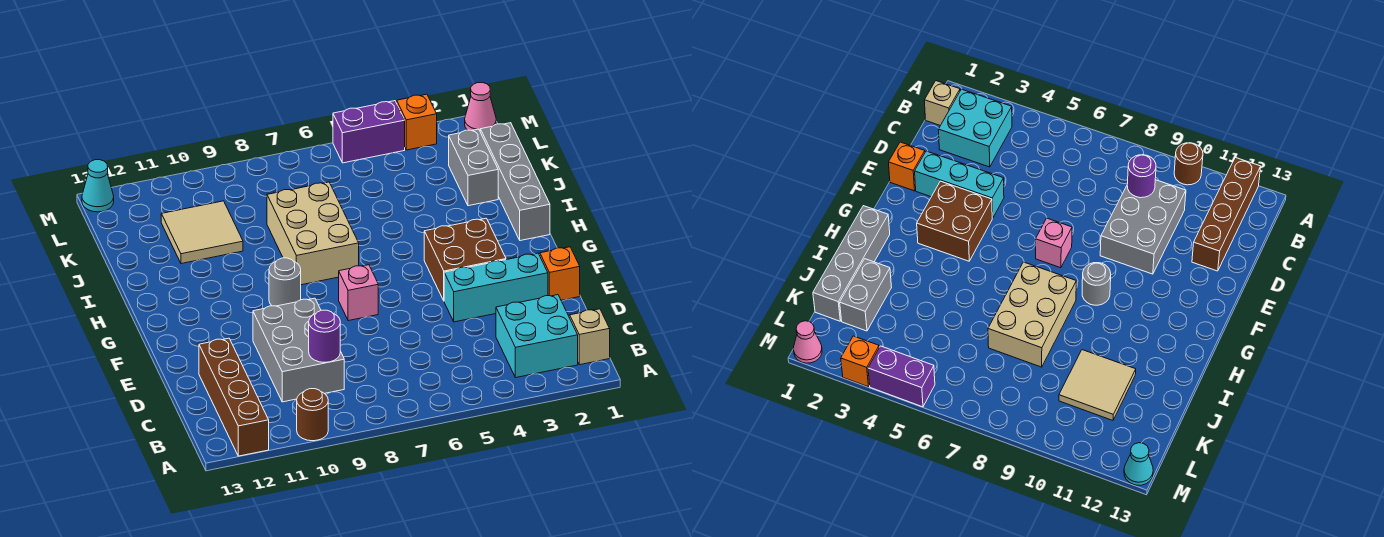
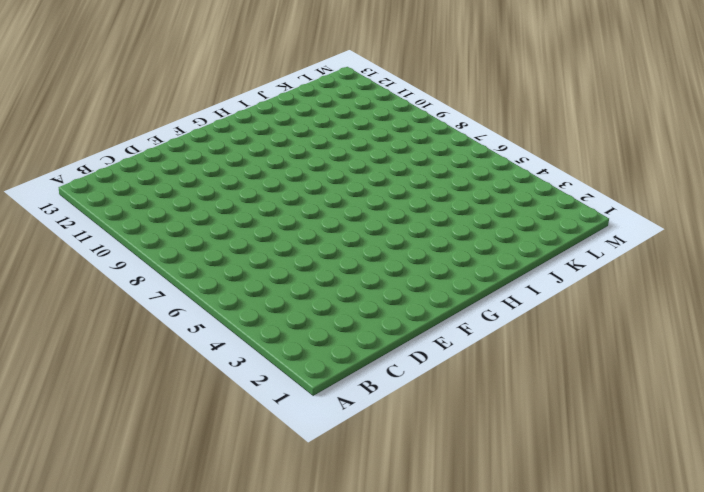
none -> brown 1x1 round brick [297,389,328,441]
none -> brown 1x4 brick [199,338,269,456]
none -> tan 1x1 brick [570,309,610,365]

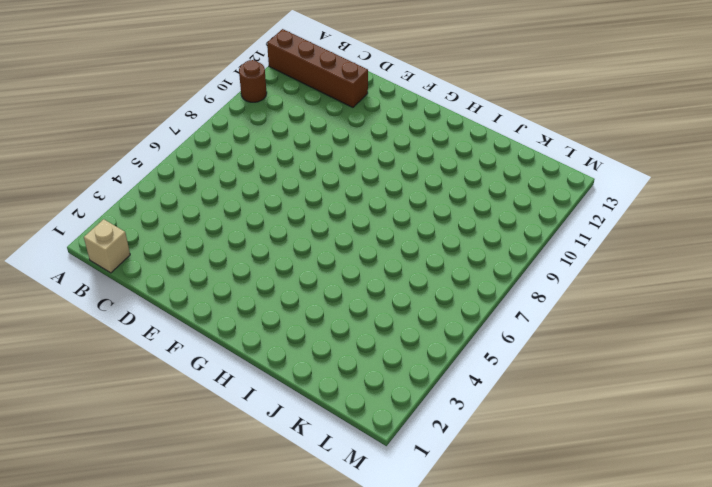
none -> cyan 2x2 brick [496,295,578,378]
none -> grey 2x3 brick [253,298,344,402]
none -> orange 1x1 brick [540,247,580,300]

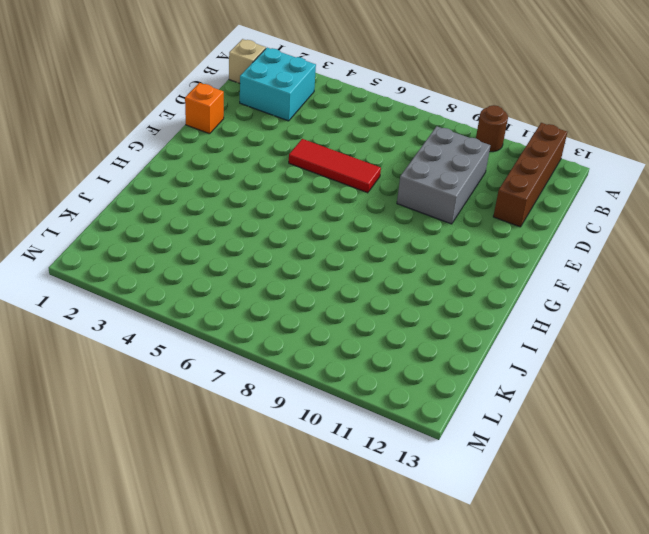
red 1x3 tile [289,139,381,193] -> none
none -> cyan 1x3 brick [444,253,548,322]
none -> brown 2x2 brick [424,218,506,300]
none -> pink 1x1 brick [339,265,378,321]

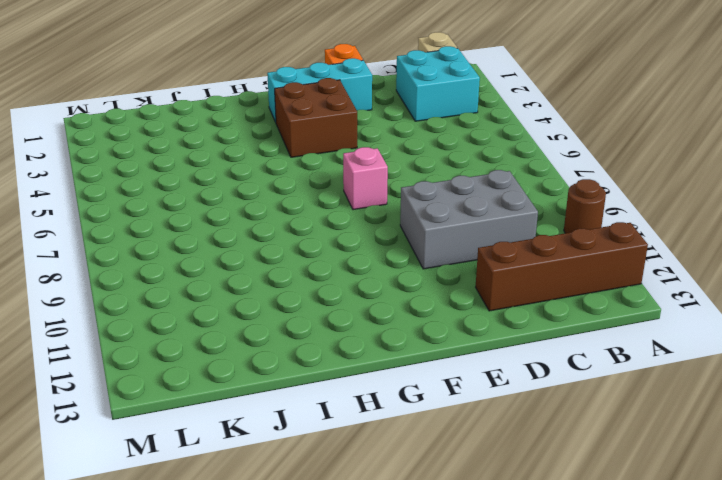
cyan 1x3 brick [267,58,372,122] -> cyan 1x3 brick turned to [444,253,548,322]
none -> grey 1x1 round brick [269,258,301,306]
none -> grey 1x4 brick [480,123,550,241]
none -> tan 2x3 brick [267,182,359,285]

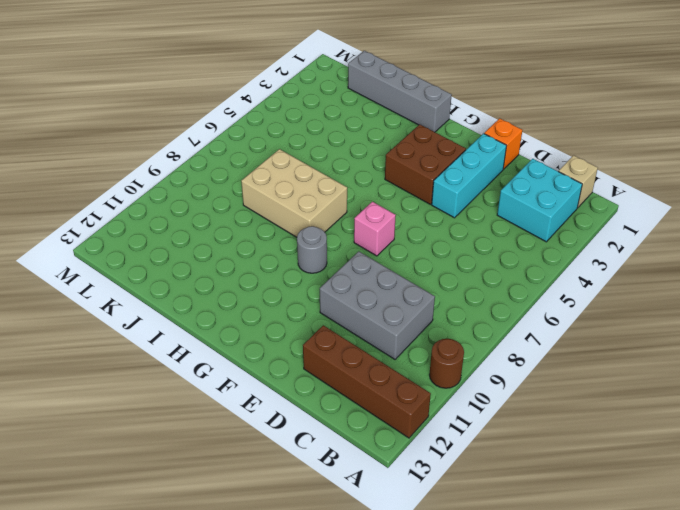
none -> grey 1x2 brick [449,129,498,206]
none -> tan 2x2 tile [161,201,243,264]
none -> pink 1x1 cone [465,82,496,131]

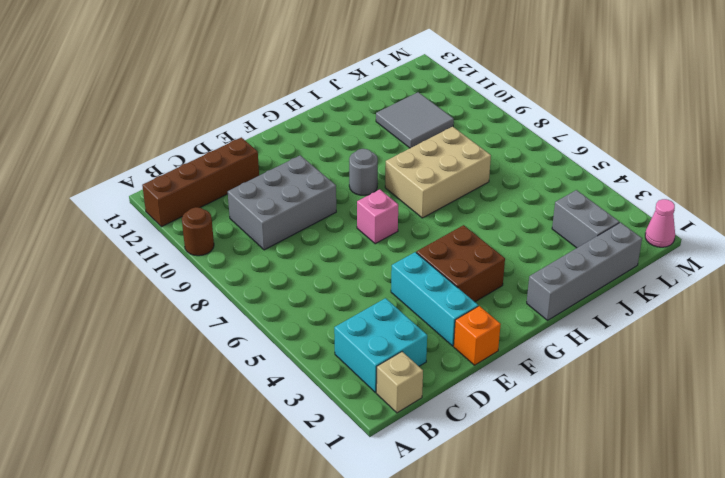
grey 2x2 tile [376,92,454,148] -> tan 2x2 tile [161,201,243,264]
grey 1x2 brick [552,190,619,248] -> grey 1x2 brick turned to [449,129,498,206]
none -> orange 1x1 brick [397,94,437,150]
none -> purple 1x2 brick [333,101,405,163]
none -> cyan 1x1 cone [82,160,114,212]

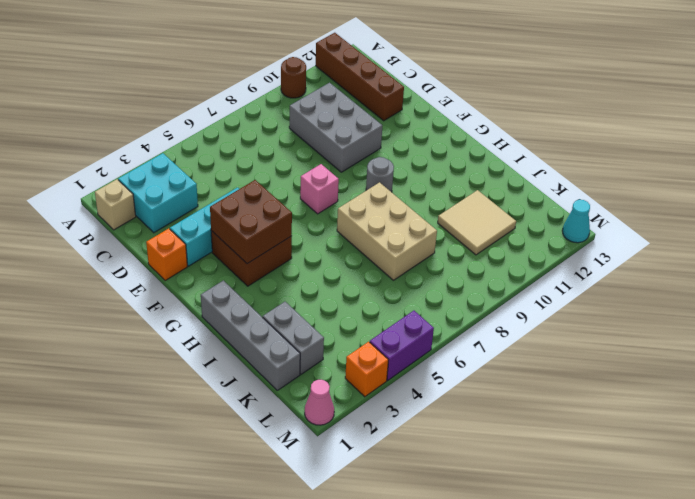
brown 2x2 brick [210,180,292,264] -> none
none -> purple 1x1 round brick [309,310,340,362]

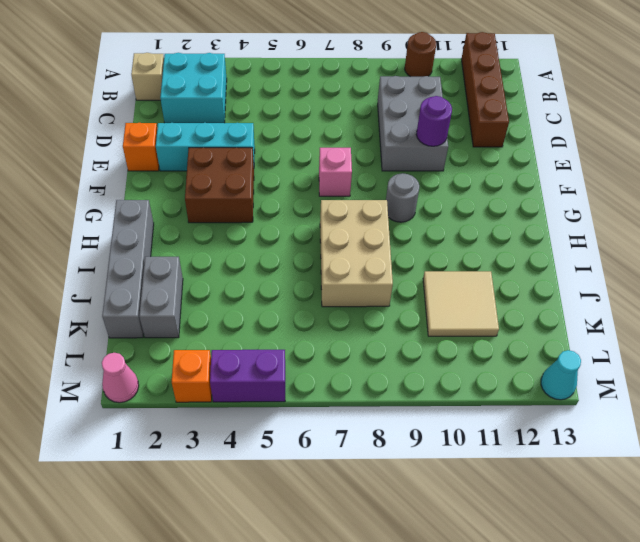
purple 1x1 round brick [416,96,452,146] -> purple 1x1 round brick moved to [309,310,340,362]

